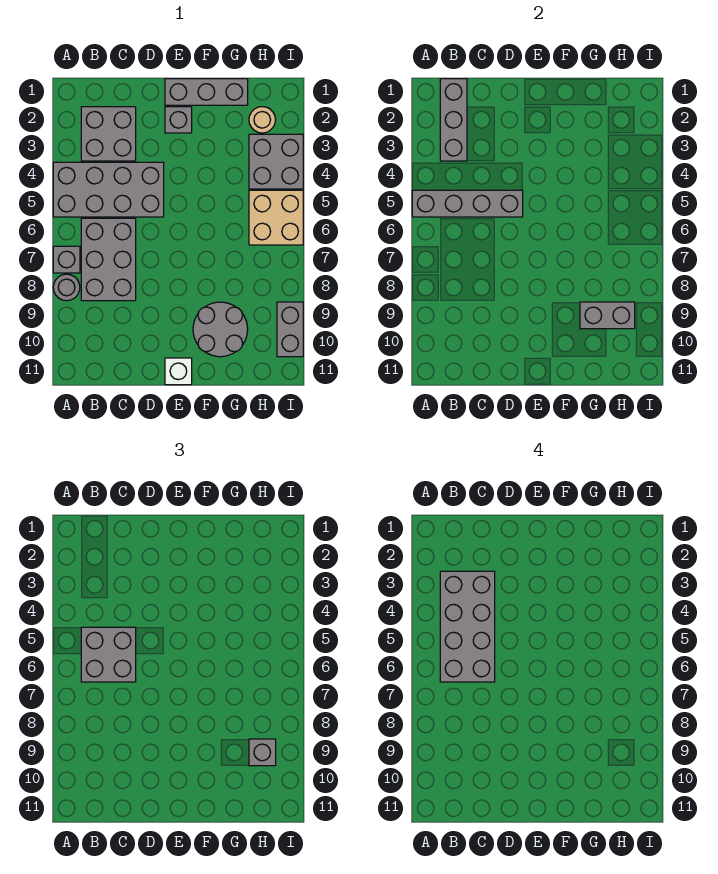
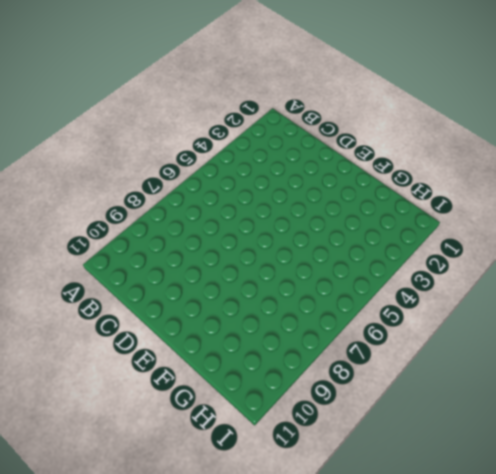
none -> grey 2x4 brick [53,162,164,217]
none -> grey 1x1 brick [53,246,80,273]
none -> grey 1x1 round brick [53,274,80,301]

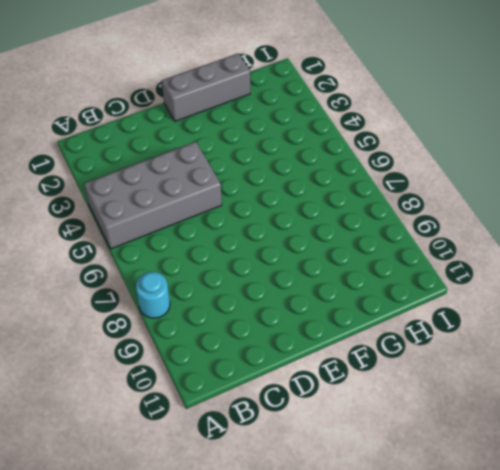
cyan 1x1 round brick [136,272,170,318] -> grey 1x1 round brick [53,274,80,301]
none -> grey 1x1 brick [53,246,80,273]
none -> grey 2x2 brick [81,107,136,161]
none -> grey 2x3 brick [81,218,136,301]

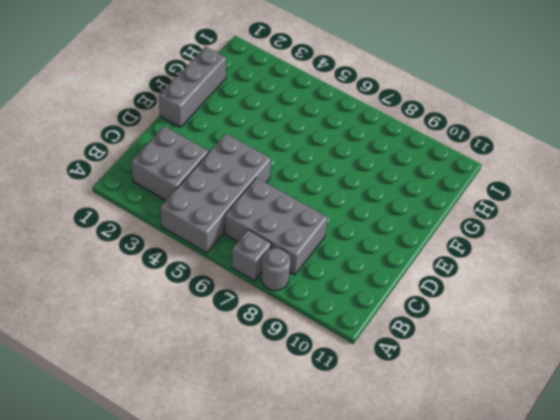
none -> grey 1x1 brick [165,107,192,133]
none -> white 1x1 brick [165,358,192,385]
none -> grey 2x2 round brick [193,302,248,357]

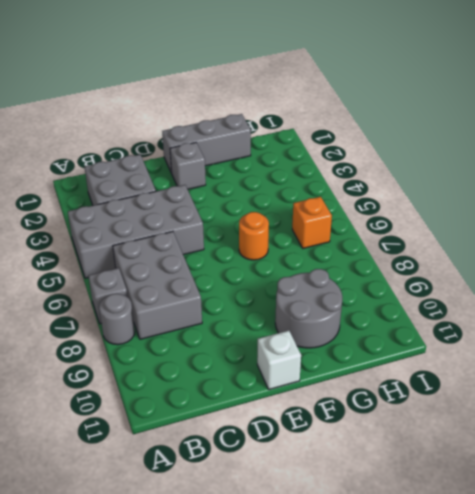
orange 1x1 round brick [239,212,269,260] -> none
orange 1x1 brick [292,197,332,248] -> tan 2x2 brick [249,190,303,245]
none -> tan 1x1 round brick [249,107,275,133]
none -> grey 2x2 brick [249,134,303,189]
none -> grey 1x2 brick [277,302,303,357]

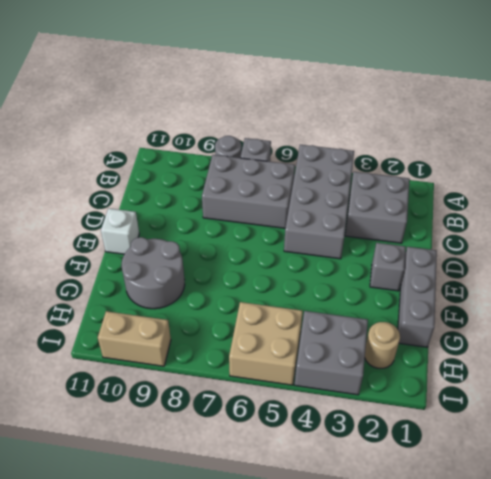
tan 1x2 brick [98,311,171,366] -> grey 1x2 brick [277,302,303,357]
none -> grey 1x4 brick [412,190,523,217]
none -> grey 1x3 brick [440,79,467,161]
none -> grey 1x2 brick [580,302,635,329]

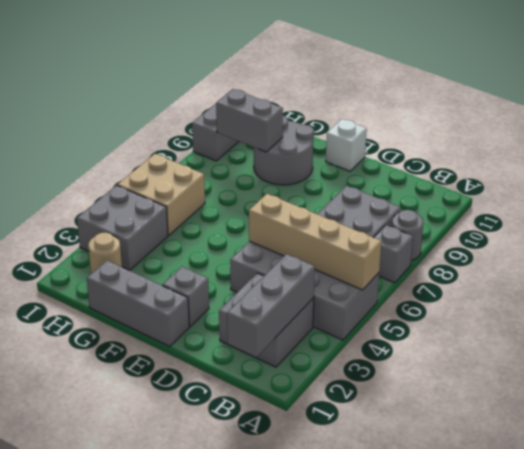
tan 1x4 brick [249,194,381,290] -> grey 1x4 brick [412,190,523,217]
none -> grey 2x2 brick [81,627,136,682]
none -> grey 1x1 brick [249,739,276,766]
none -> grey 2x4 brick [440,571,495,682]

